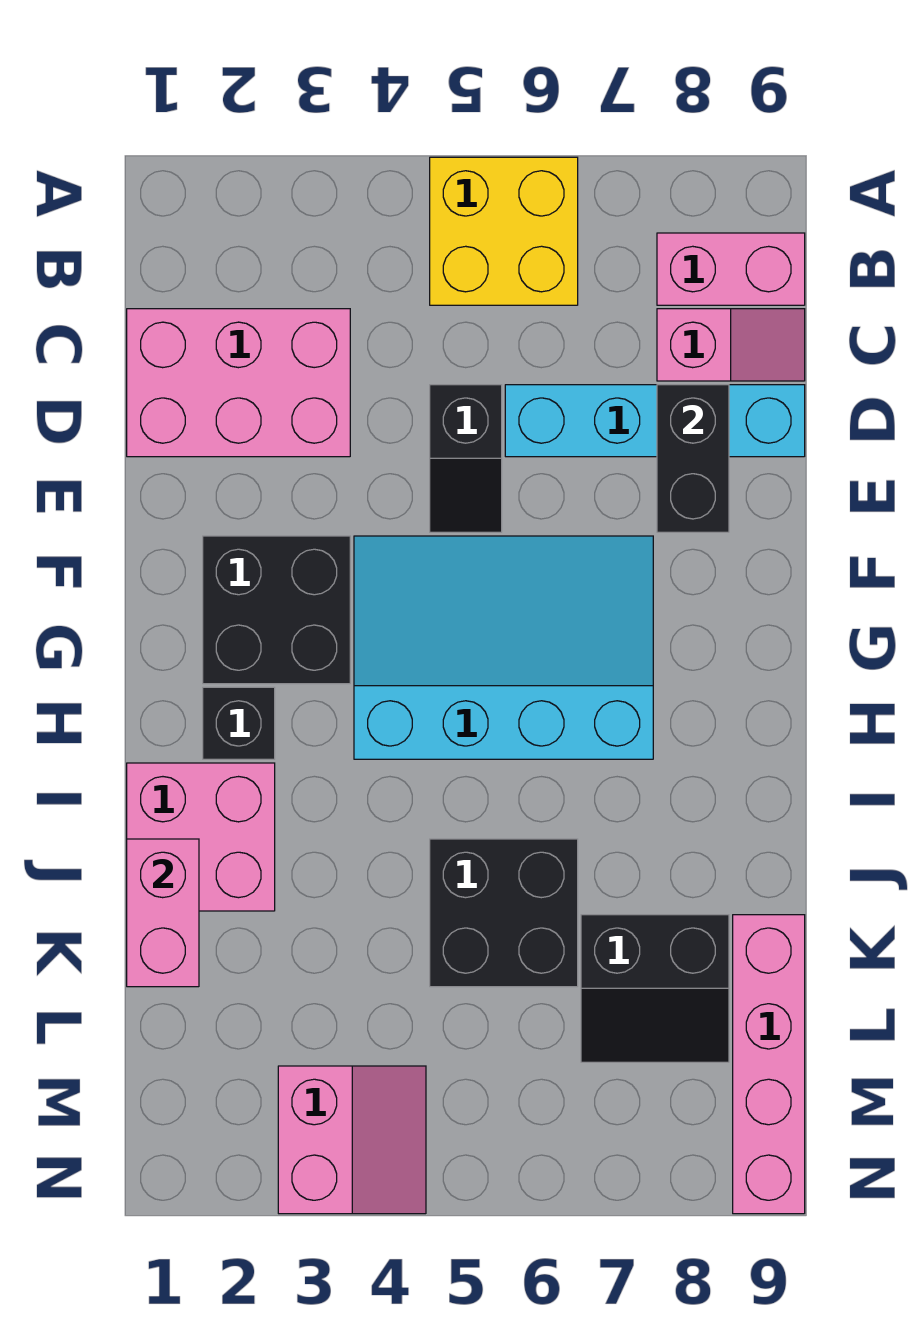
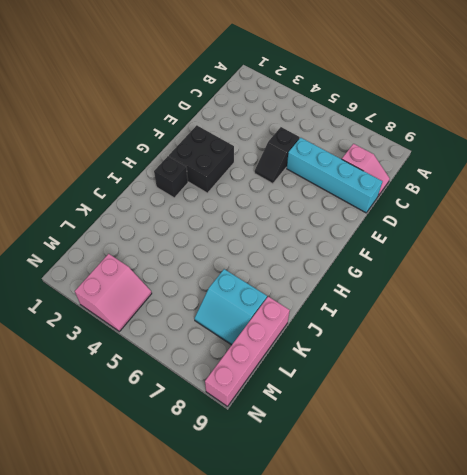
cyan 2x2 slope [194,269,267,345] -> black 2x2 slope [581,915,729,1062]
none -> yellow 2x2 brick [430,157,578,305]
none -> pink 1x2 brick [657,233,805,305]
none -> pink 2x3 brick [127,309,350,457]

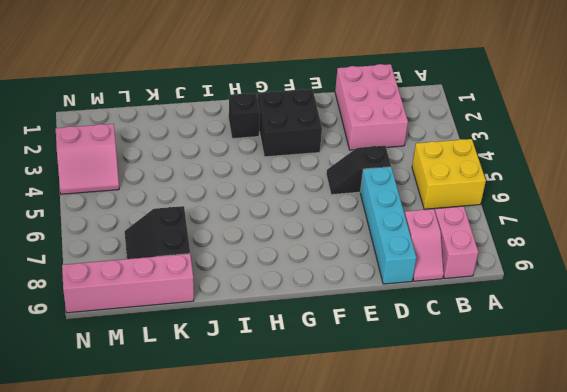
none -> cyan 3x4 slope [354,536,653,759]
none -> pink 2x2 brick [127,763,275,911]
none -> black 2x2 brick [430,839,578,987]

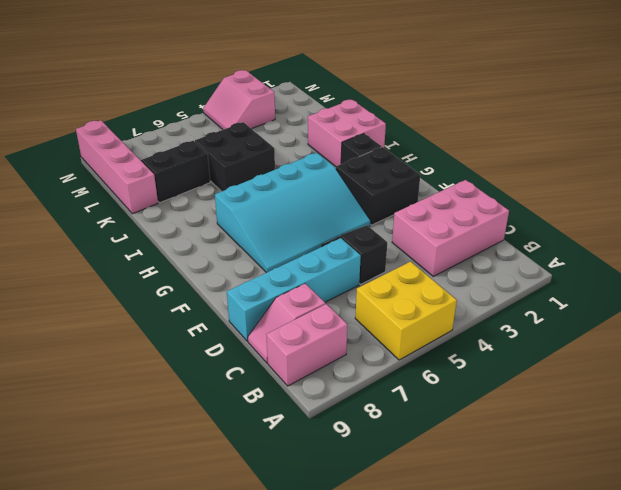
none -> black 1x2 brick [657,385,729,532]
none -> pink 1x2 brick [127,839,199,987]

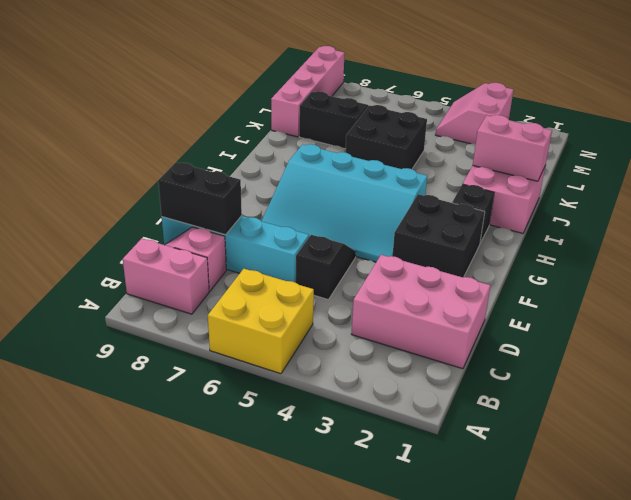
black 1x2 brick [158,162,242,235] -> black 1x2 brick turned to [657,385,729,532]
pink 1x2 brick [473,115,552,181] -> pink 1x2 brick turned to [127,839,199,987]

